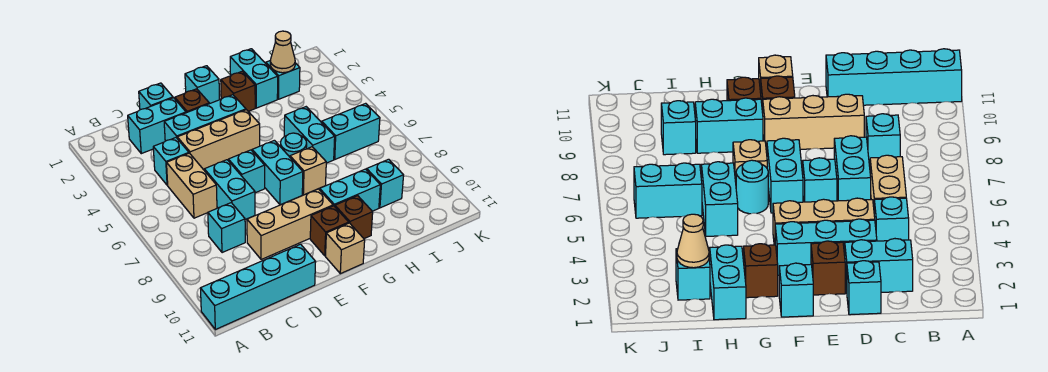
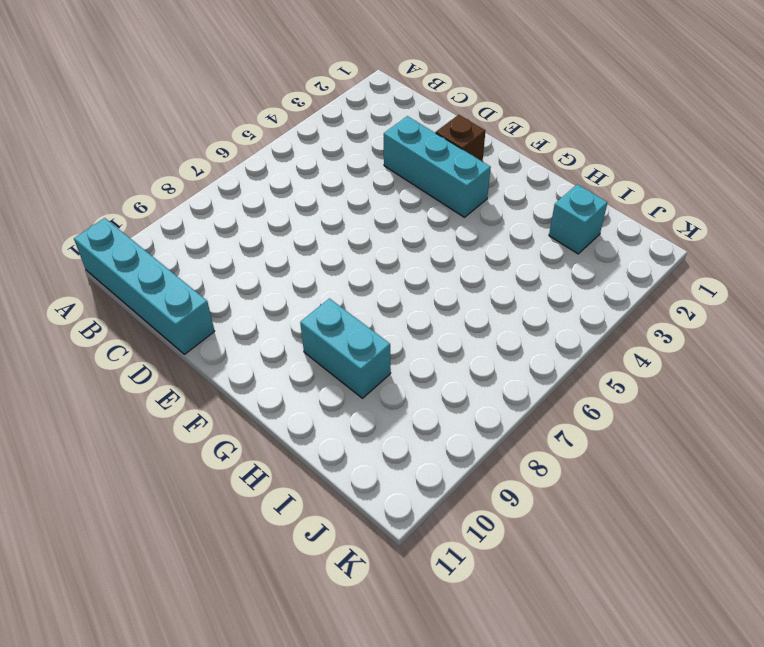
none -> cyan 1x2 brick [128,98,186,154]
none -> cyan 1x1 brick [153,138,189,185]
none -> tan 1x2 brick [167,153,217,218]

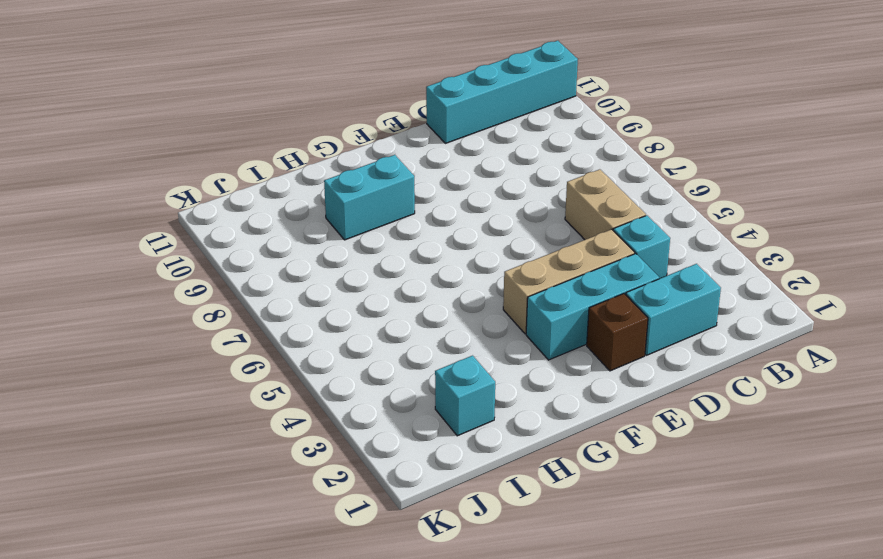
none -> cyan 1x1 brick [208,203,245,253]
none -> cyan 1x1 brick [139,83,173,110]
none -> cyan 1x2 brick [204,160,255,219]

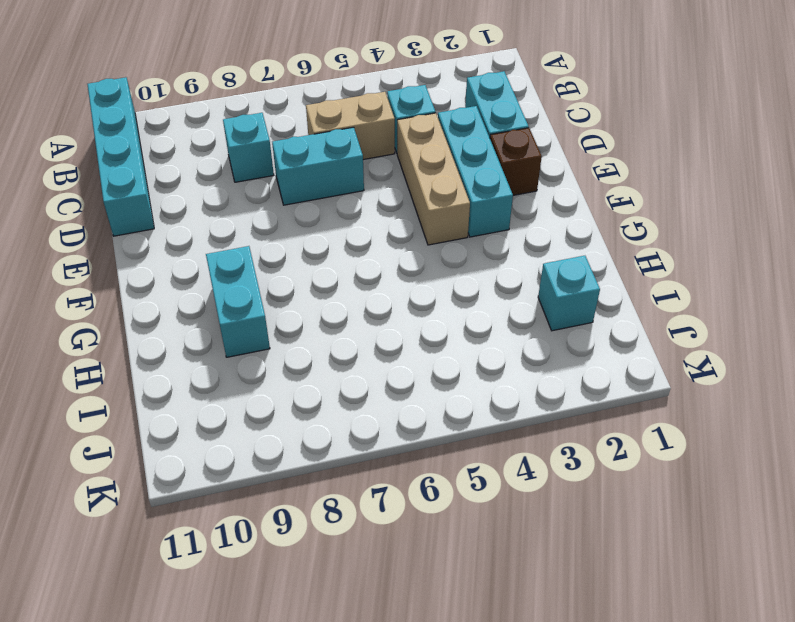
none -> cyan 1x1 brick [139,83,173,110]
none -> tan 1x3 brick [247,189,333,260]
none -> cyan 1x1 brick [228,150,265,193]

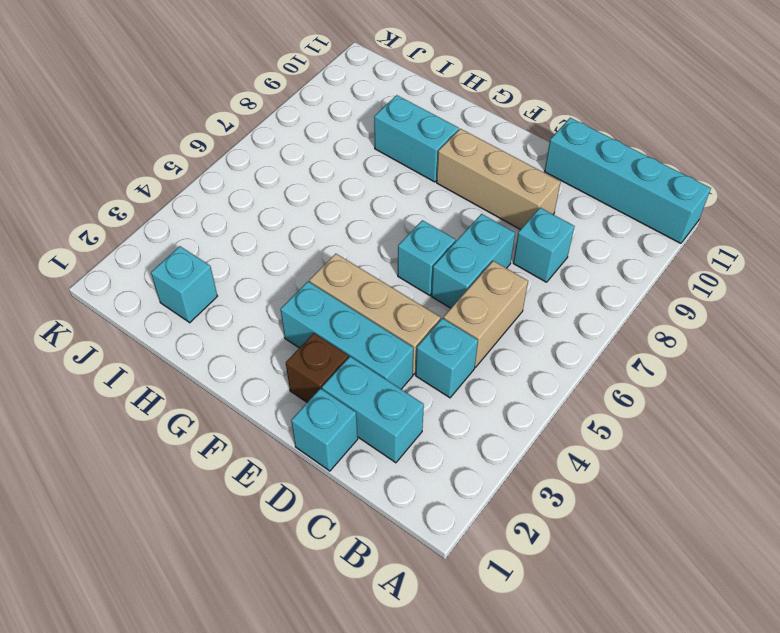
none -> cyan 1x1 brick [185,66,220,104]
none -> cyan 1x2 brick [252,140,303,205]
none -> brown 1x1 brick [310,206,349,256]

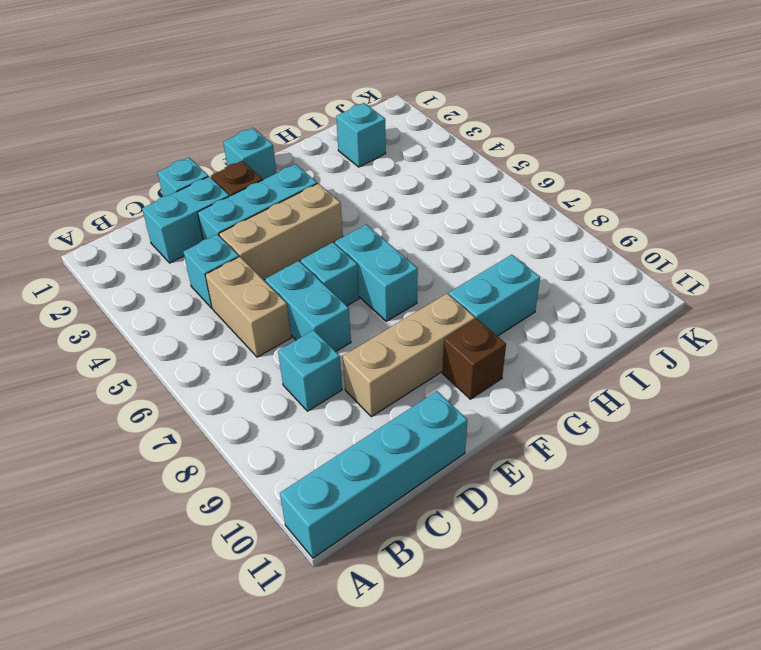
none -> tan 1x1 brick [326,223,365,274]
none -> brown 1x1 brick [221,71,255,111]
none -> cyan 1x1 round brick [281,133,307,157]

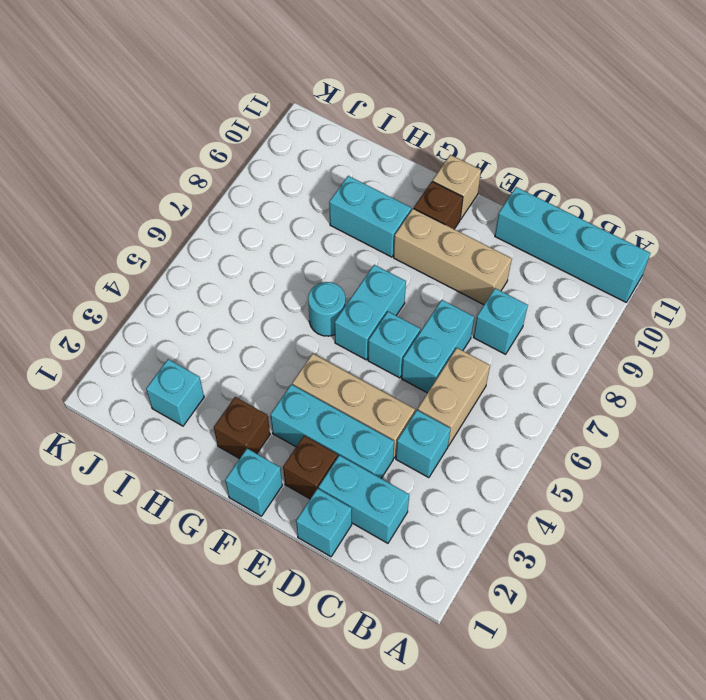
none -> tan 1x1 brick [290,147,326,195]
none -> brown 1x1 brick [335,196,373,239]
none -> cyan 1x2 brick [230,49,278,108]

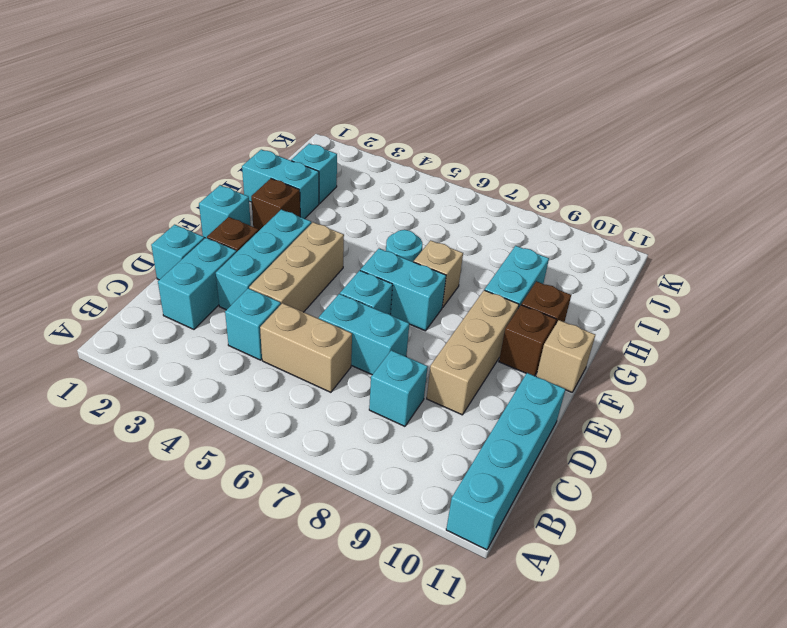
none -> cyan 1x2 brick [284,107,335,163]
none -> cyan 1x2 brick [322,103,380,159]
none -> cyan 1x1 brick [367,159,404,208]

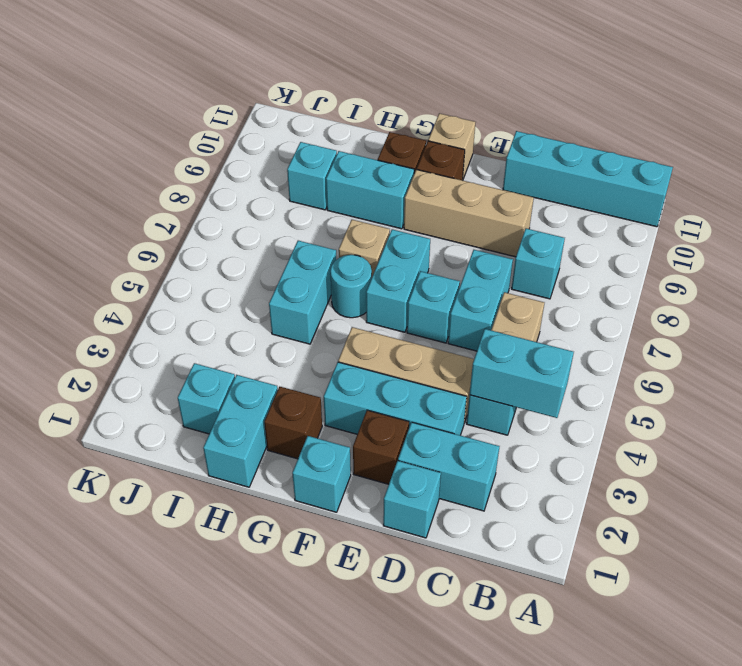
cyan 1x2 brick [470,329,574,418] -> cyan 1x2 brick moved to [322,103,380,159]
none -> tan 1x1 cone [270,31,295,73]

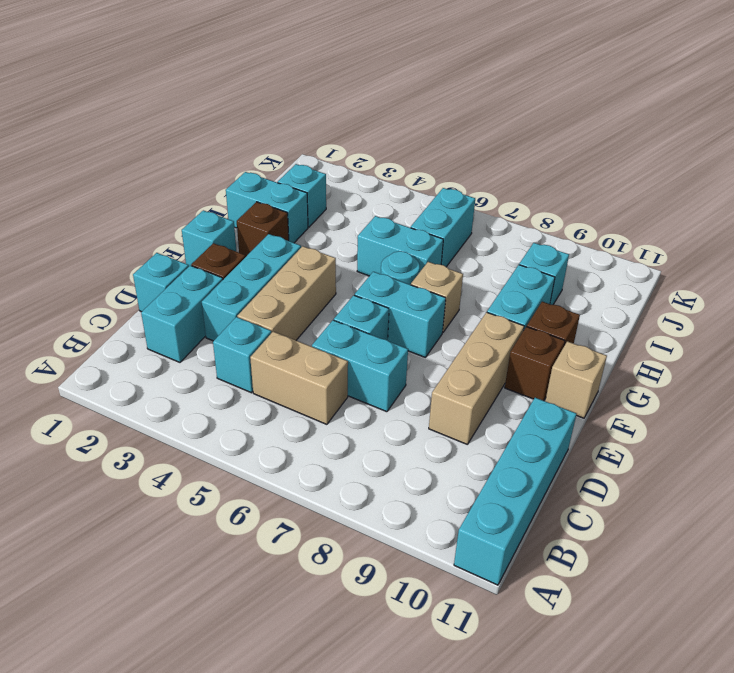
none -> cyan 1x1 brick [208,203,245,253]
none -> tan 1x1 cone [270,31,295,73]

